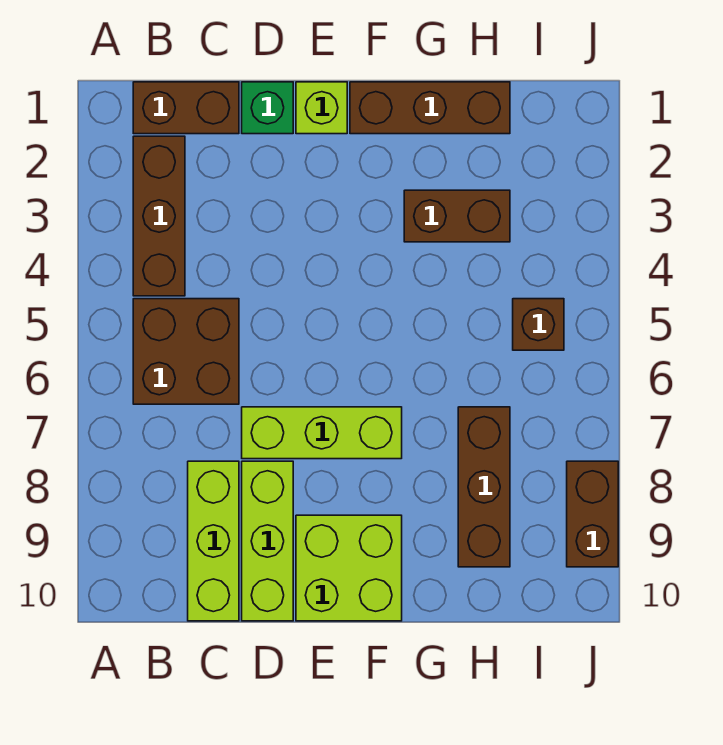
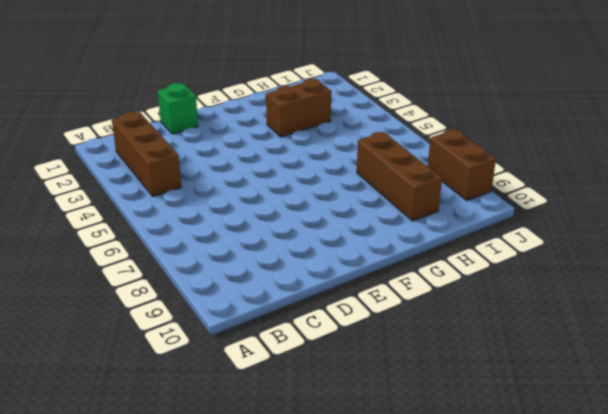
none -> brown 1x2 brick [133,82,239,134]
none -> brown 2x2 brick [133,299,239,404]
none -> lime 1x3 brick [188,461,239,621]

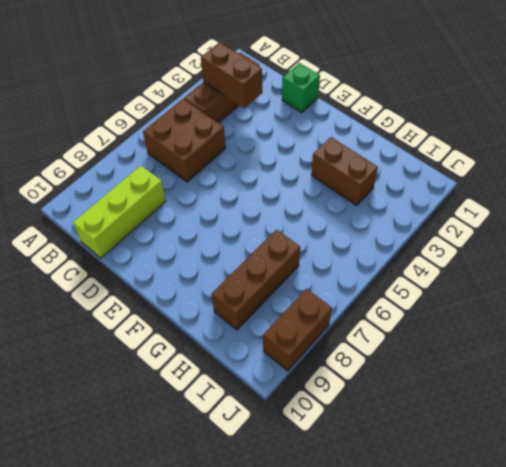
brown 1x2 brick [201,42,262,108] -> brown 1x2 brick moved to [133,82,239,134]
none -> lime 1x3 brick [242,407,402,459]
none -> lime 1x3 brick [242,461,293,621]
none -> lime 1x1 brick [296,82,347,134]

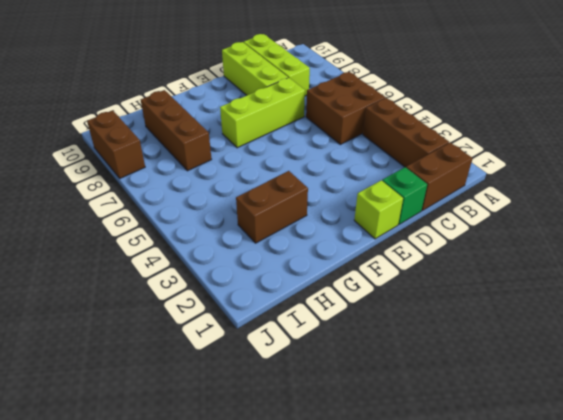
none -> lime 2x2 brick [296,515,402,621]
none -> brown 1x3 brick [350,82,510,134]
none -> brown 1x1 brick [513,299,564,350]

